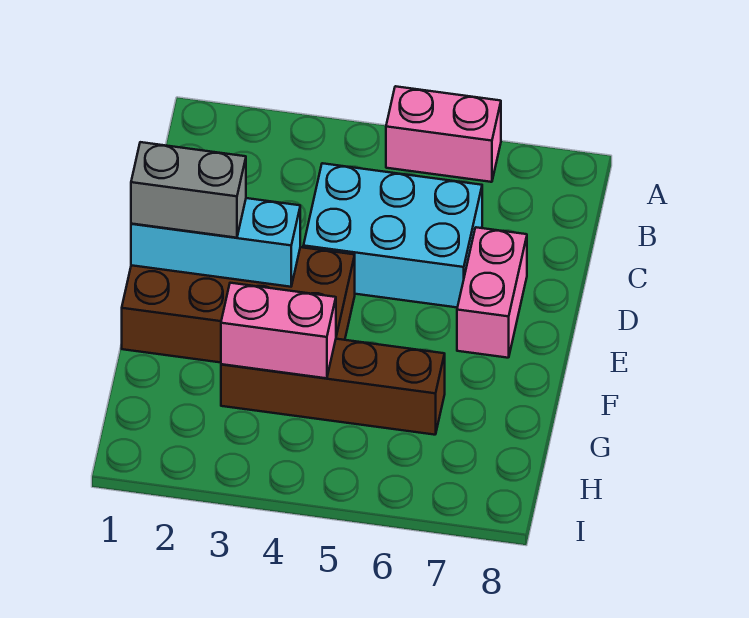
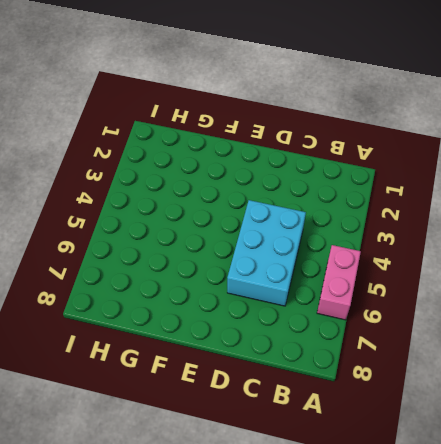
none -> pink 1x2 brick [457,227,527,358]
none -> brown 2x4 brick [122,247,355,363]

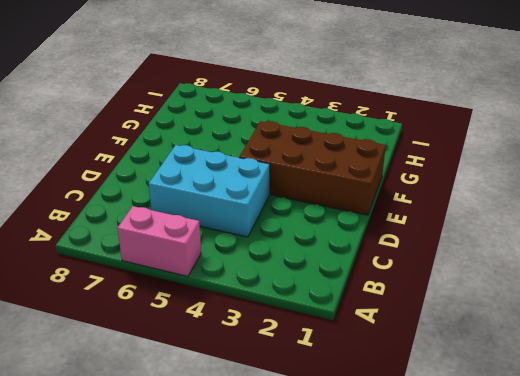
none -> pink 1x2 brick [457,227,527,358]
none -> brown 1x4 brick [221,339,445,435]

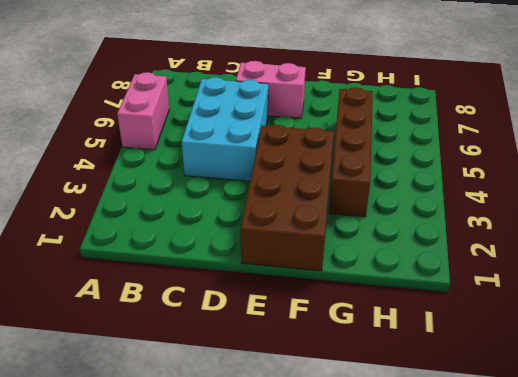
none -> cyan 1x3 brick [131,198,300,287]
none -> pink 1x2 brick [221,283,336,378]

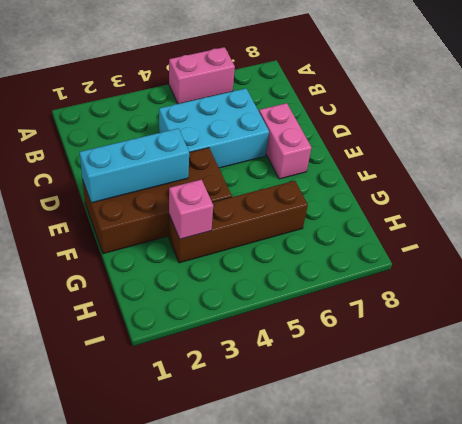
pink 1x1 brick [169,180,213,239] -> pink 1x2 brick [221,283,336,378]
none -> grey 1x2 brick [131,142,246,238]

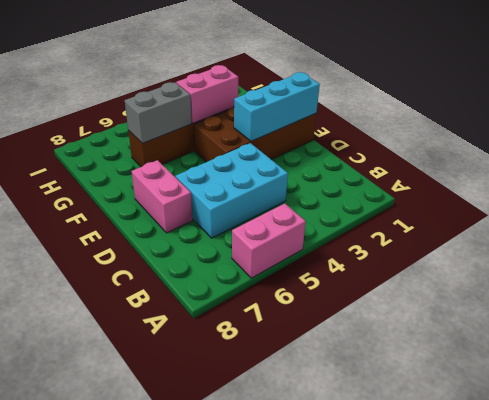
grey 1x2 brick [125,82,192,143] -> grey 1x2 brick moved to [131,142,246,238]

